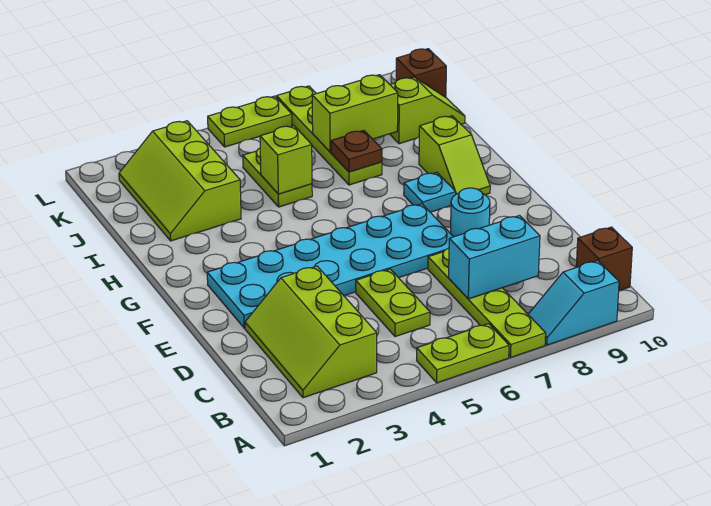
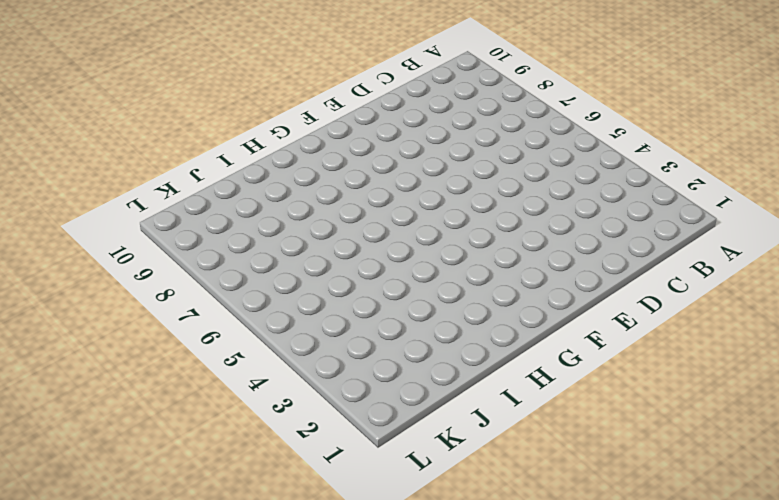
none -> lime 1x2 plate [417,324,509,383]
none -> lime 1x4 plate [428,248,546,358]
none -> cyan 1x2 slope [528,261,619,345]

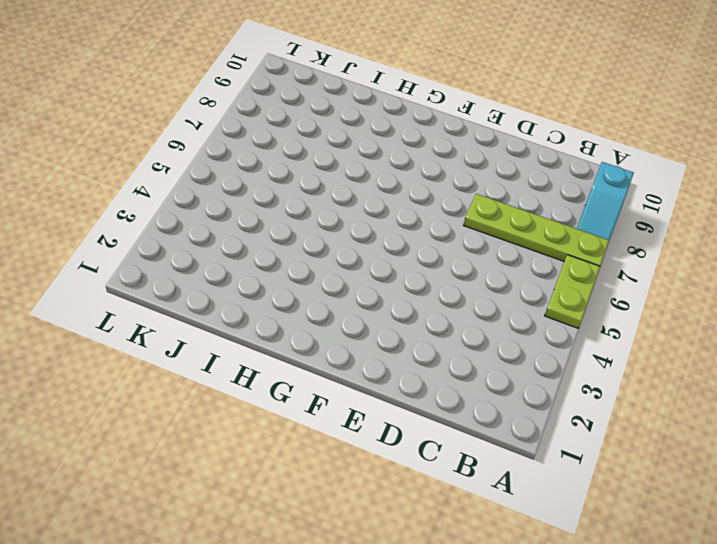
none -> lime 2x3 slope [245,266,377,398]
none -> brown 1x1 brick [576,227,632,291]
none -> lime 1x2 plate [356,269,430,337]

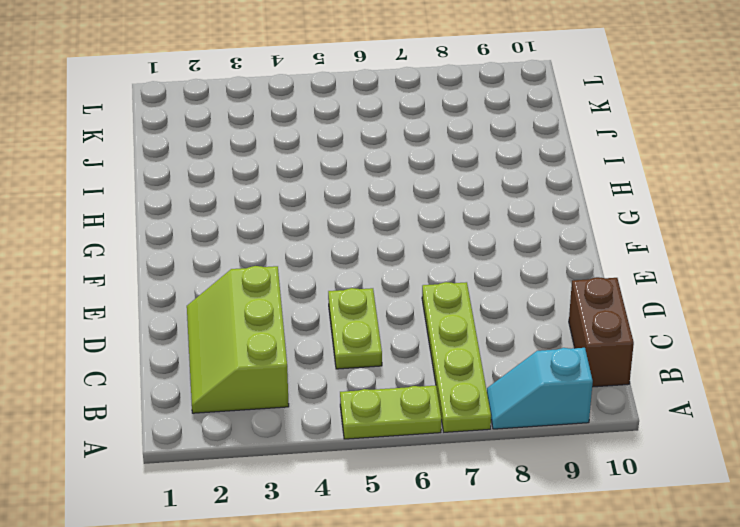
brown 1x2 brick [569,277,634,387] -> brown 1x1 brick [576,227,632,291]
none -> cyan 2x6 plate [207,204,453,328]
none -> cyan 1x1 round brick [451,188,490,237]
none -> cyan 1x1 plate [404,172,456,212]

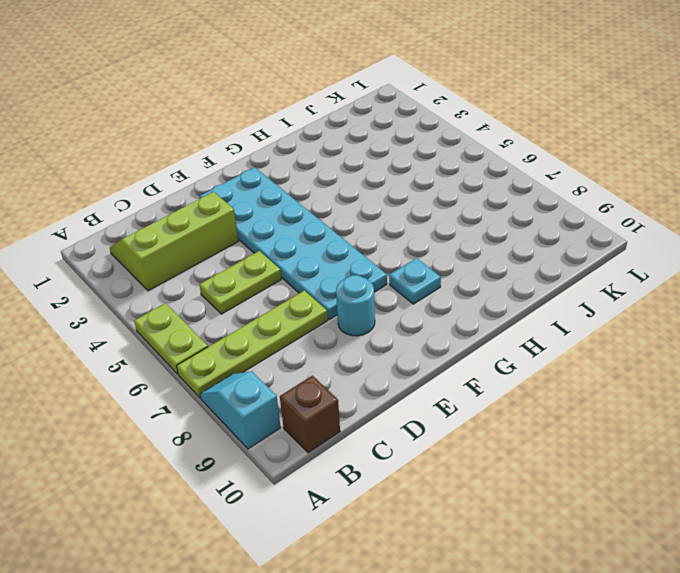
none -> lime 1x2 slope [419,116,490,195]
none -> lime 2x3 slope [119,121,241,241]
none -> lime 1x2 plate [243,148,312,207]

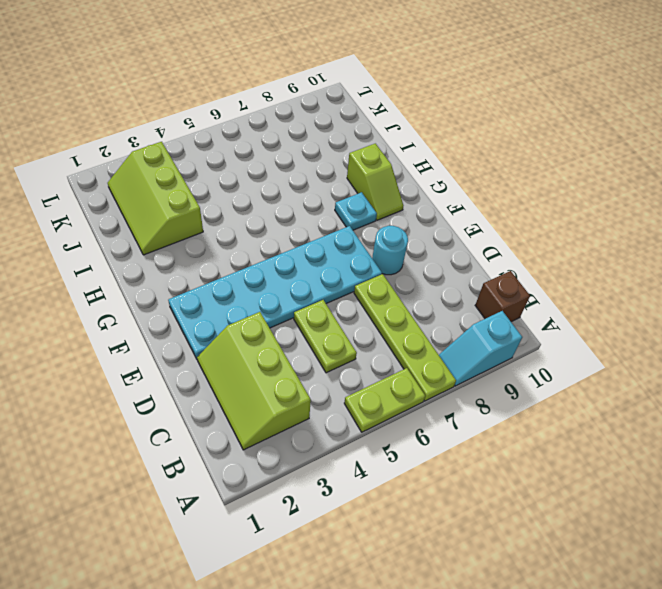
none -> lime 1x2 plate [243,148,312,207]
none -> lime 1x4 plate [277,86,382,185]
none -> lime 1x2 slope [390,77,465,144]

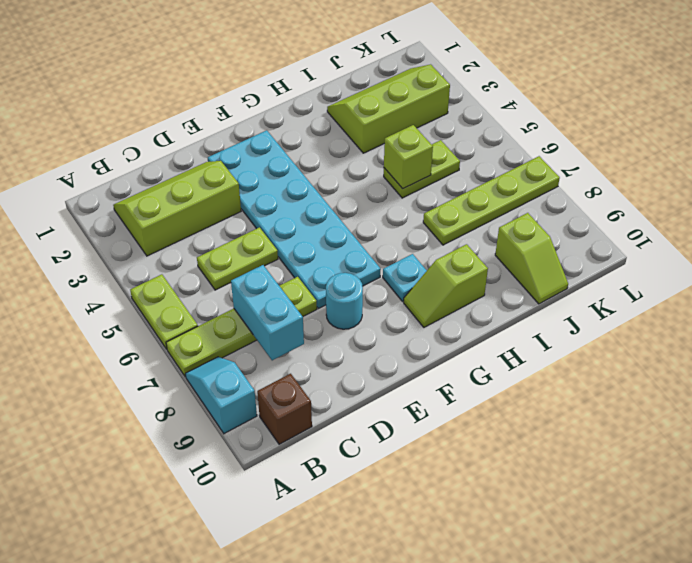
none -> brown 1x1 brick [396,49,446,97]
none -> lime 1x2 plate [208,96,292,147]
none -> brown 1x1 plate [331,131,382,172]

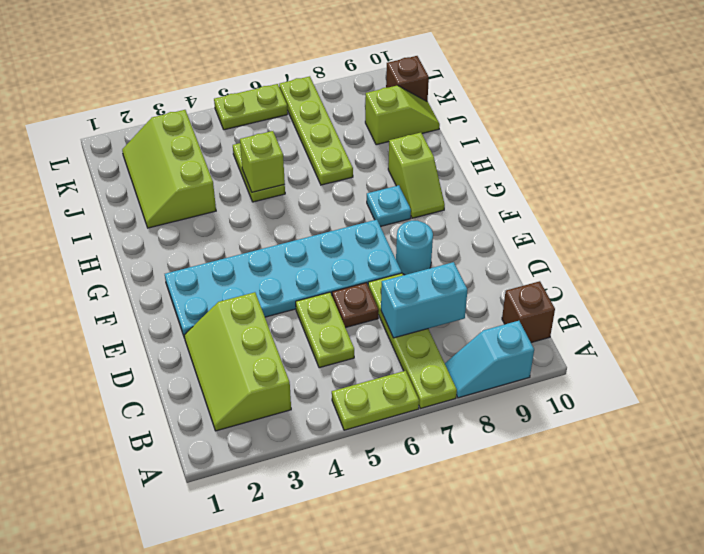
brown 1x1 plate [332,283,379,328] -> brown 1x1 plate moved to [331,131,382,172]
none -> lime 1x2 brick [312,75,398,152]

